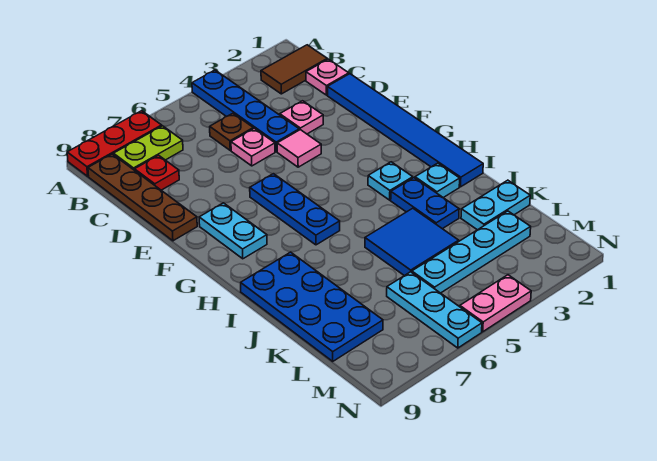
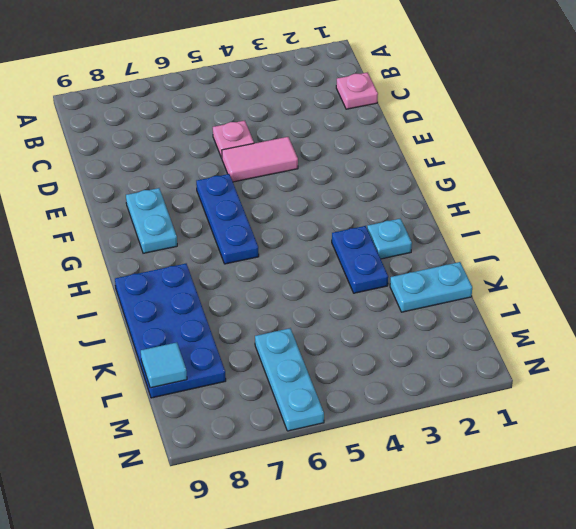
pink 1x2 tile [222,137,298,182] -> pink 1x1 tile [277,130,321,167]
cyan 1x1 tile [141,342,187,388] -> none
none -> blue 1x4 plate [192,70,299,152]
none -> red 1x3 plate [67,111,162,176]
none -> brown 1x2 tile [261,45,327,94]

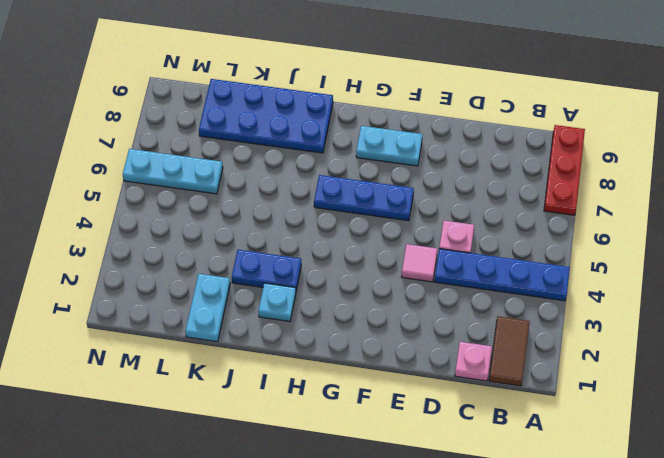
none -> lime 1x2 plate [114,126,183,170]
none -> brown 1x4 plate [88,154,197,241]
none -> brown 1x1 plate [210,113,253,150]

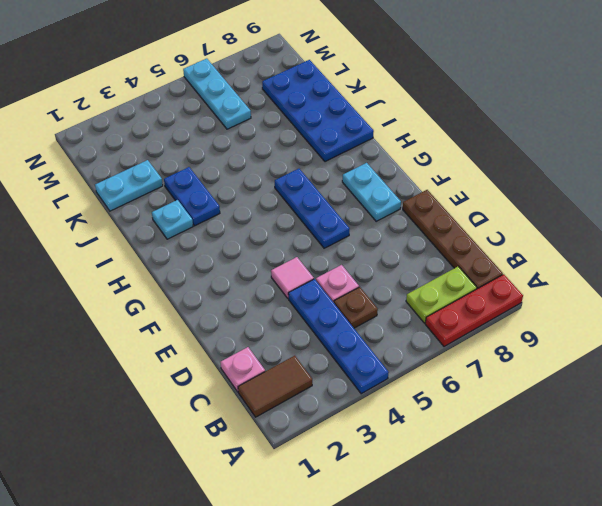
none -> red 1x1 plate [135,155,179,190]
none -> blue 1x6 tile [328,74,483,187]
none -> pink 1x1 plate [280,101,323,134]

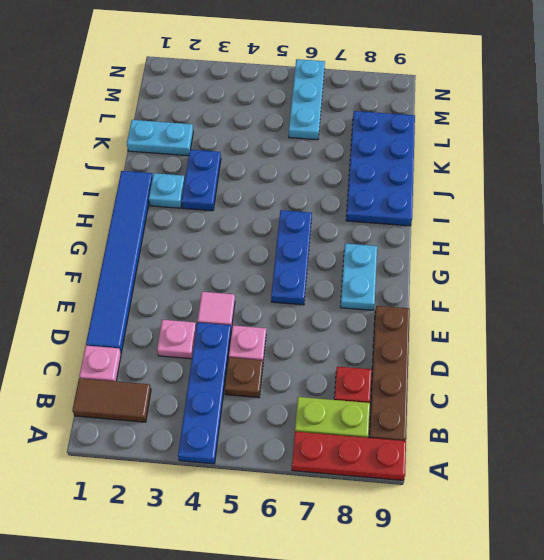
none -> cyan 1x1 plate [368,162,413,200]
none -> blue 2x2 tile [365,208,459,276]
none -> cyan 1x4 plate [412,211,531,293]

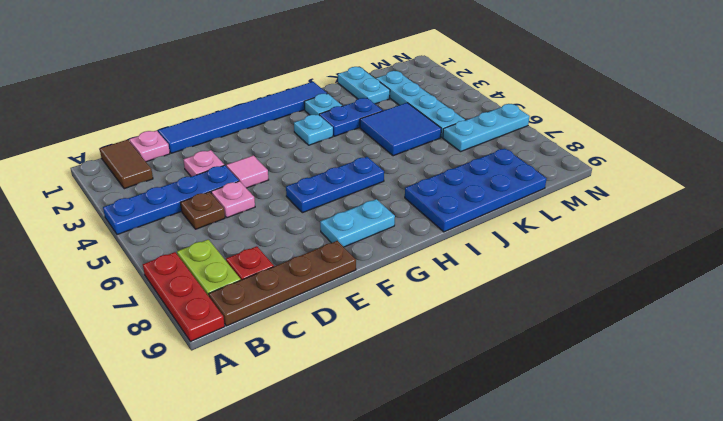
none -> pink 1x2 plate [460,275,531,332]

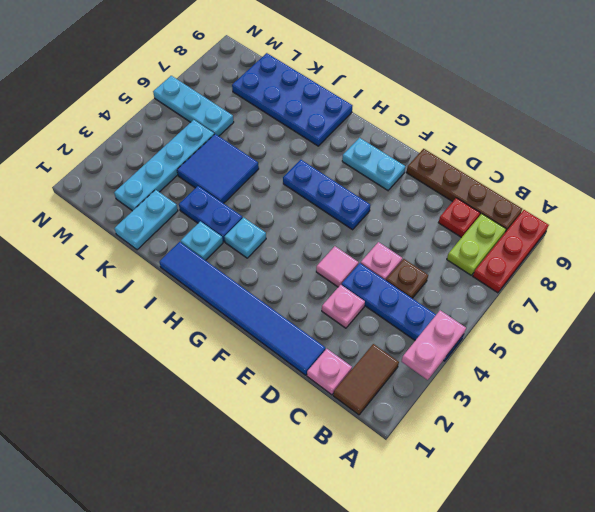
pink 1x2 plate [401,310,466,380] -> pink 1x2 plate moved to [460,275,531,332]

